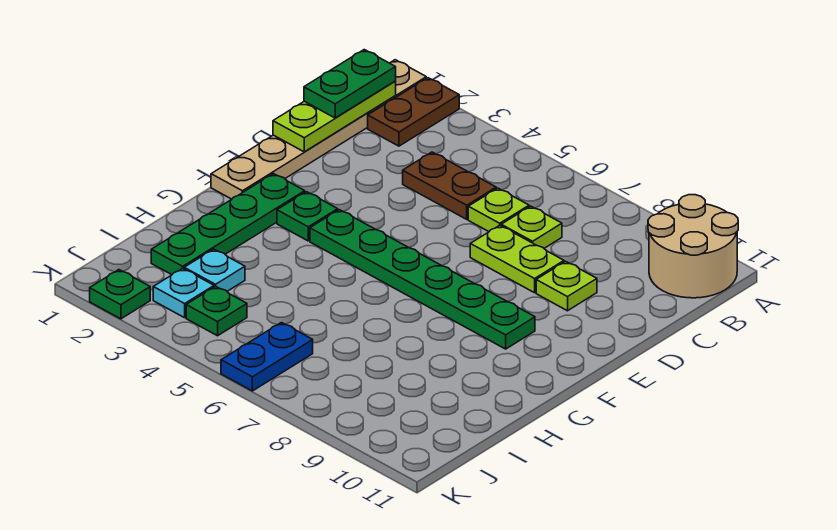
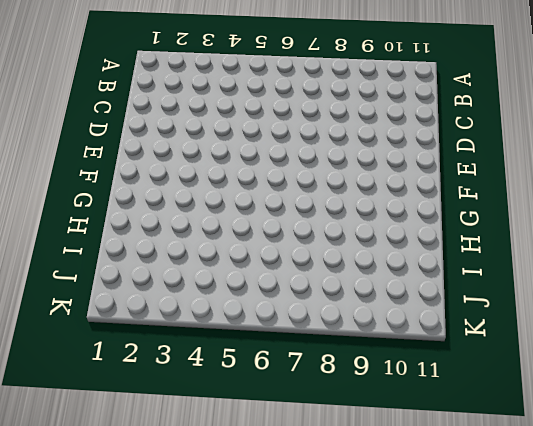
none -> tan 1x6 plate [211,60,426,199]
none -> brown 1x2 plate [368,78,459,146]
none -> tan 2x2 round brick [648,195,738,298]

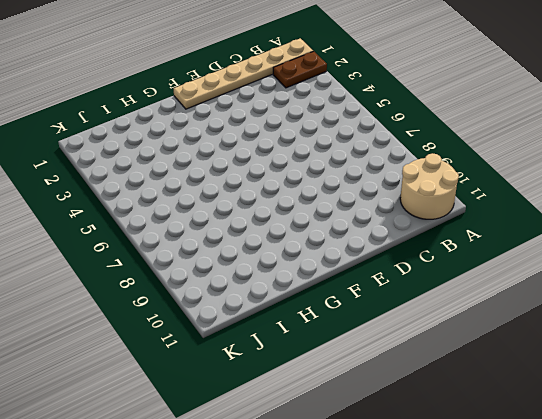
none -> brown 1x2 plate [403,152,496,219]
none -> lime 1x1 plate [468,188,529,232]
none -> lime 1x1 plate [501,206,562,248]

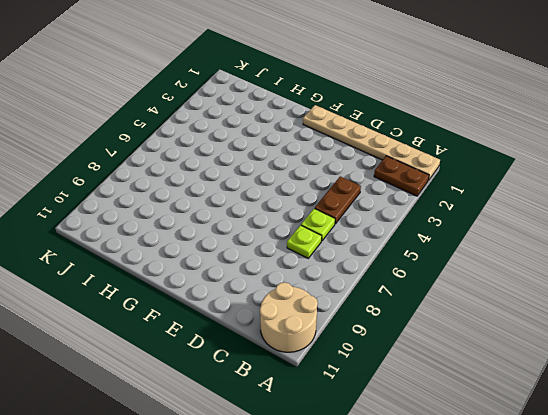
none -> lime 1x2 plate [470,225,564,293]
none -> lime 1x1 plate [536,261,597,311]
none -> green 1x4 plate [151,174,305,275]

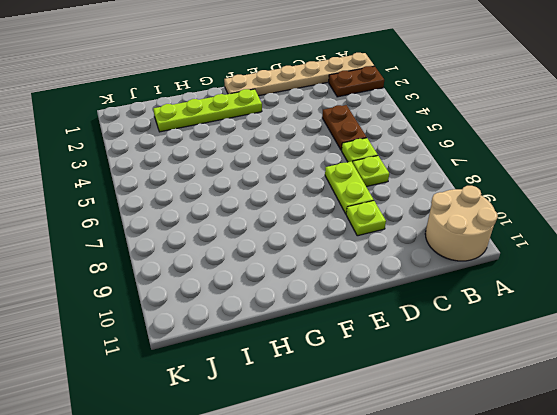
lime 1x4 plate [153,89,262,132] -> green 1x4 plate [151,174,305,275]
none -> green 1x1 plate [277,192,338,241]
none -> green 1x6 plate [310,210,535,349]
none -> cyan 1x1 plate [184,249,245,291]

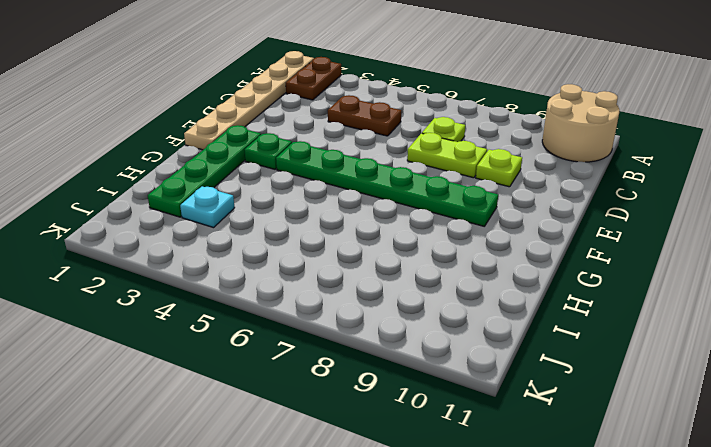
none -> lime 1x1 plate [468,188,529,232]
none -> cyan 1x1 plate [153,268,214,318]
none -> green 1x1 plate [186,286,247,336]

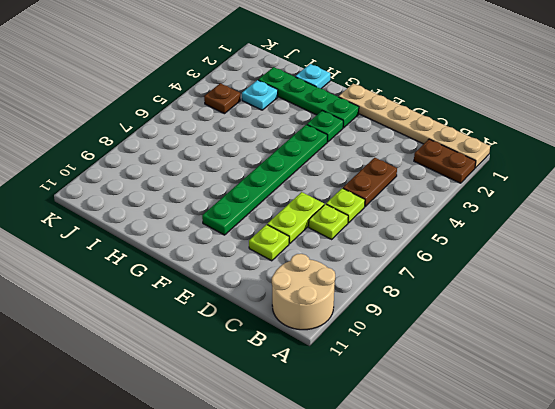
cyan 1x1 plate [295,64,330,89] -> cyan 1x1 plate moved to [153,268,214,318]
brown 1x1 plate [204,83,240,114] -> green 1x1 plate [186,286,247,336]
none -> blue 1x2 plate [221,323,313,391]
none -> green 1x1 plate [90,270,150,319]
none -> lime 1x3 plate [273,81,396,152]

